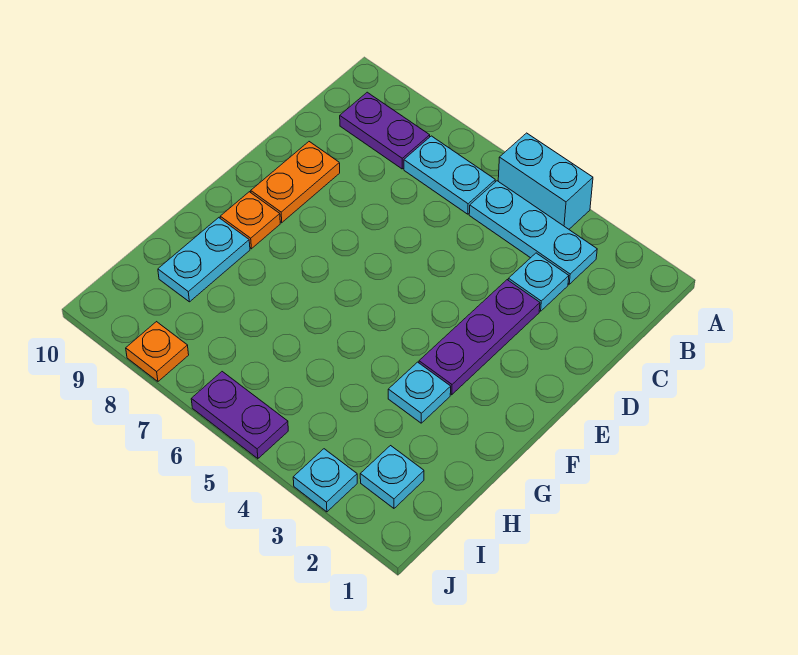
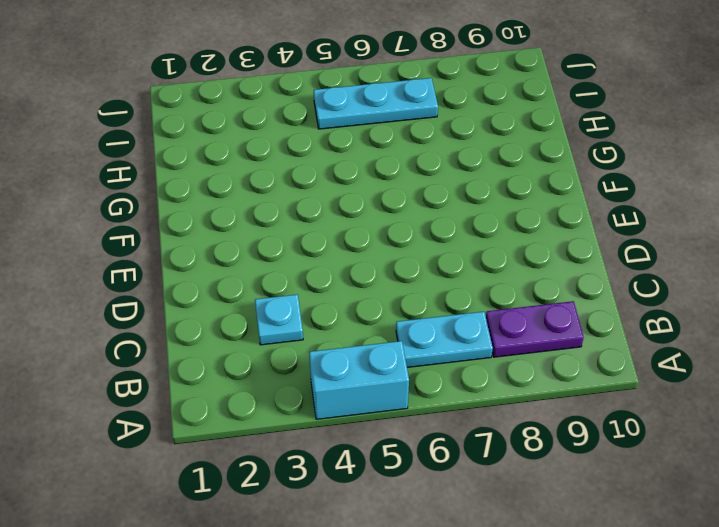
cyan 1x3 plate [314,78,438,129] -> cyan 1x3 plate moved to [469,181,597,284]
none -> purple 1x3 plate [419,280,540,395]
none -> orange 1x2 plate [251,142,340,223]
none -> orange 1x1 plate [220,192,280,249]

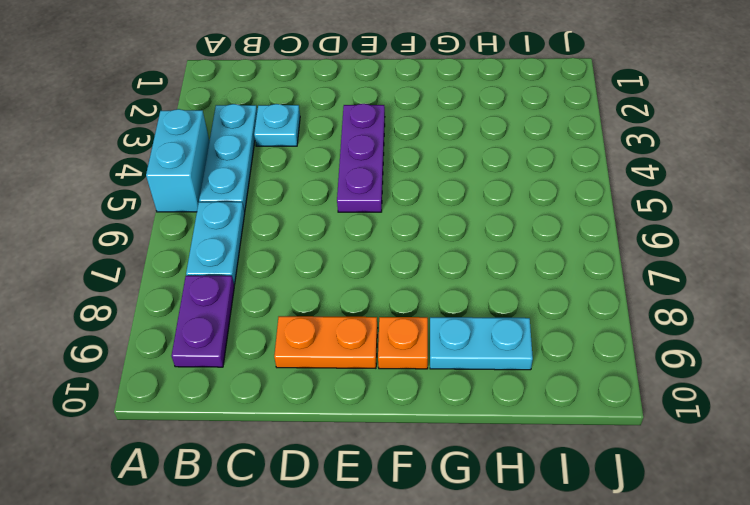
purple 1x3 plate [337,104,385,212] -> purple 1x3 plate turned to [419,280,540,395]
none -> cyan 1x1 plate [388,362,451,423]
none -> cyan 1x1 plate [360,446,424,508]
none -> cyan 1x1 plate [293,449,357,512]

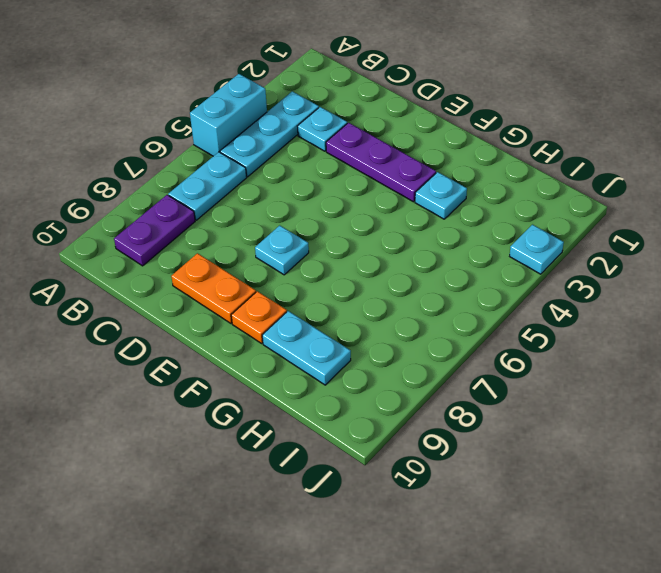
cyan 1x1 plate [255,225,309,275] -> cyan 1x1 plate moved to [360,446,424,508]
none -> purple 1x2 plate [191,372,288,459]
none -> orange 1x1 plate [126,322,189,381]

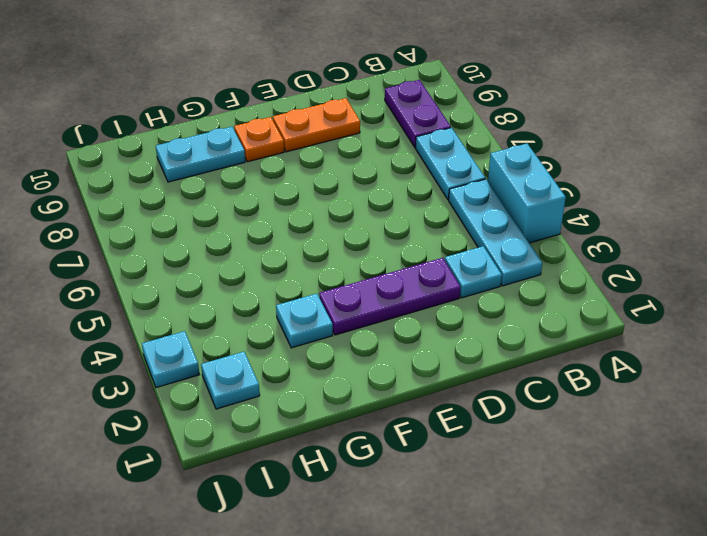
none -> purple 1x2 plate [191,372,288,459]
none -> orange 1x1 plate [126,322,189,381]

